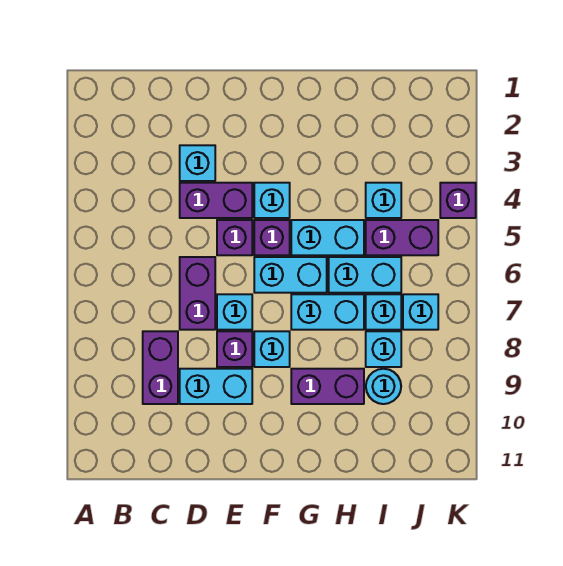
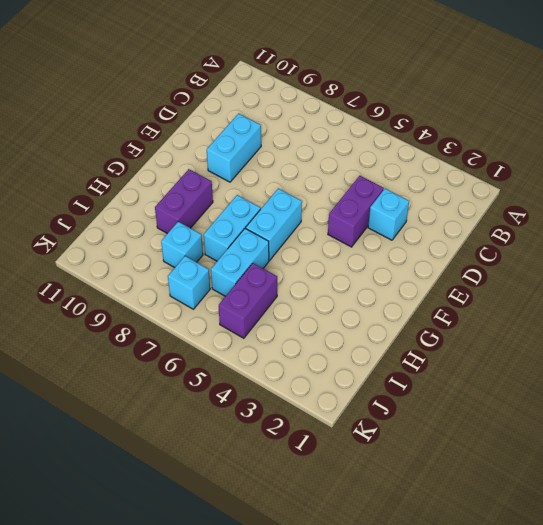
none -> purple 1x2 brick [143,331,178,404]
none -> purple 1x2 brick [180,257,215,330]
none -> purple 1x1 brick [217,220,252,255]

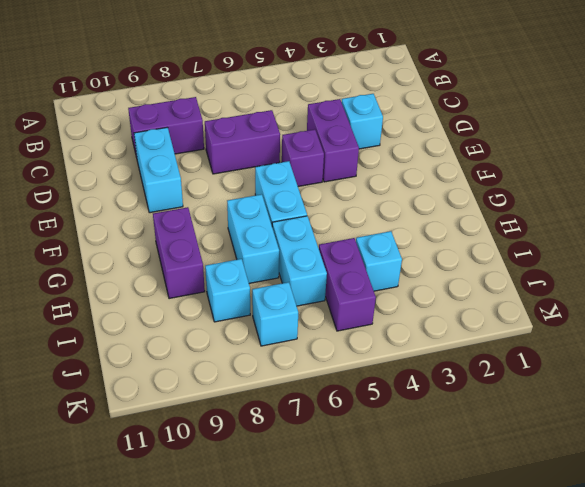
none -> cyan 1x1 brick [217,294,252,330]
none -> purple 1x1 brick [217,331,252,367]
none -> cyan 1x1 brick [254,183,290,218]

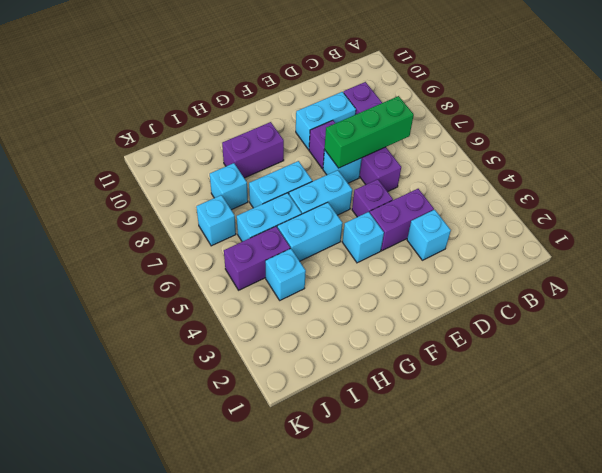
green 1x3 brick [324,96,414,168] -> none
none -> purple 1x1 brick [254,220,290,255]
none -> cyan 1x1 brick [254,331,290,367]
none -> cyan 1x1 brick [366,294,401,330]

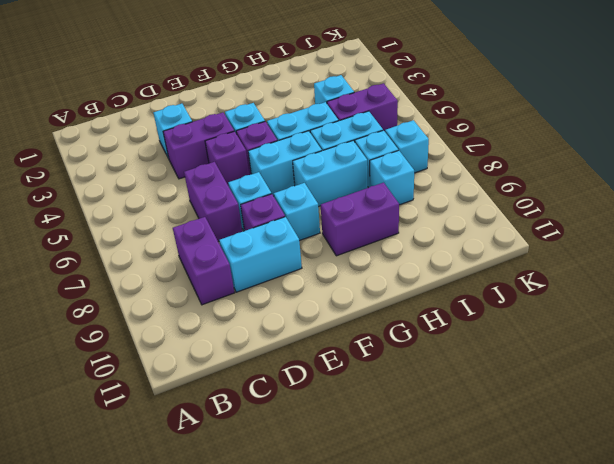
none -> cyan 1x1 round brick [366,369,401,404]
none -> purple 1x1 brick [440,183,476,218]

